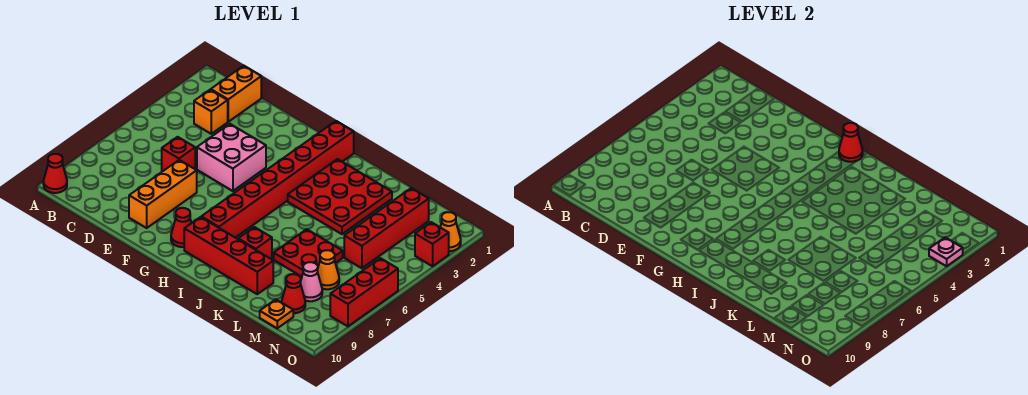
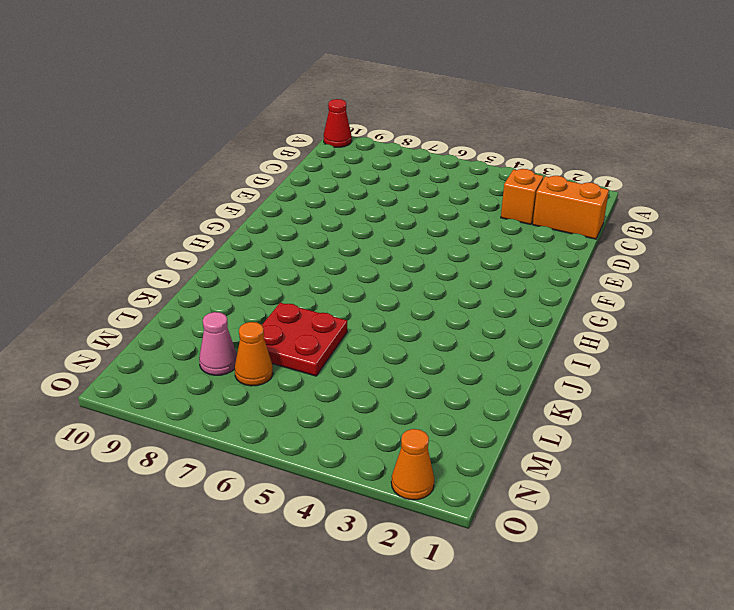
none -> red 1x1 brick [162,137,195,171]
none -> pink 2x2 brick [197,124,266,191]
none -> orange 1x3 brick [129,160,197,228]

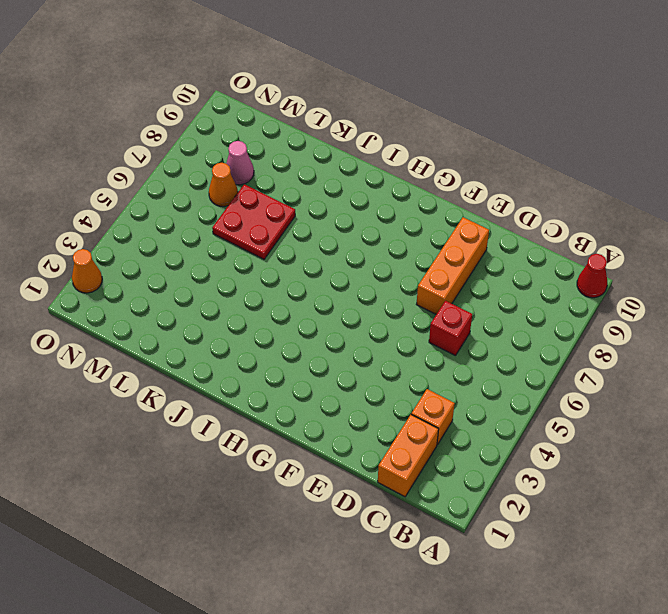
none -> pink 2x2 brick [197,124,266,191]
none -> red 1x1 cone [171,208,191,247]
none -> red 1x8 brick [202,121,354,238]

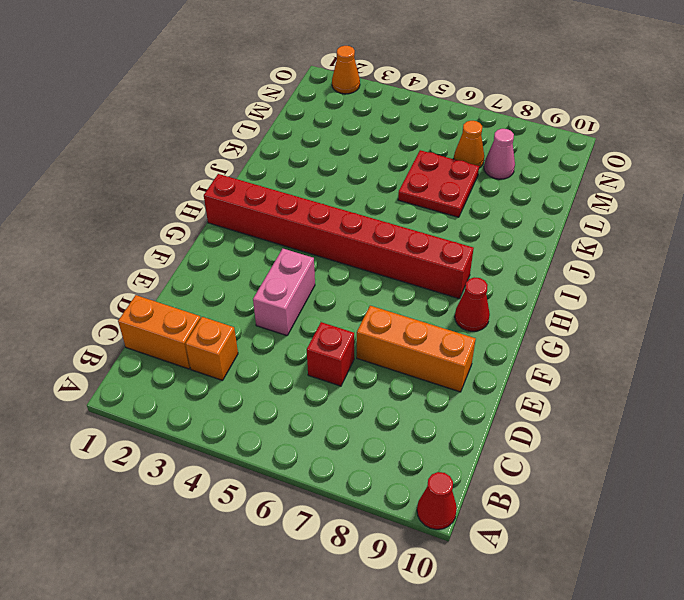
pink 1x2 brick [253,248,315,336] -> pink 2x2 brick [197,124,266,191]
none -> red 1x4 brick [184,217,273,294]
none -> red 3x3 plate [288,159,392,234]
none -> red 1x1 brick [238,227,272,259]

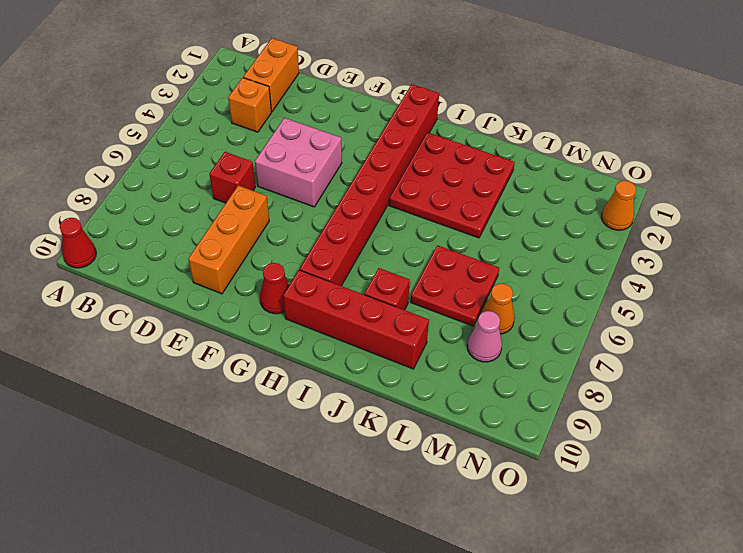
none -> red 1x4 brick [344,188,429,268]
none -> red 1x1 cone [282,274,305,313]
none -> orange 1x1 plate [260,299,293,328]

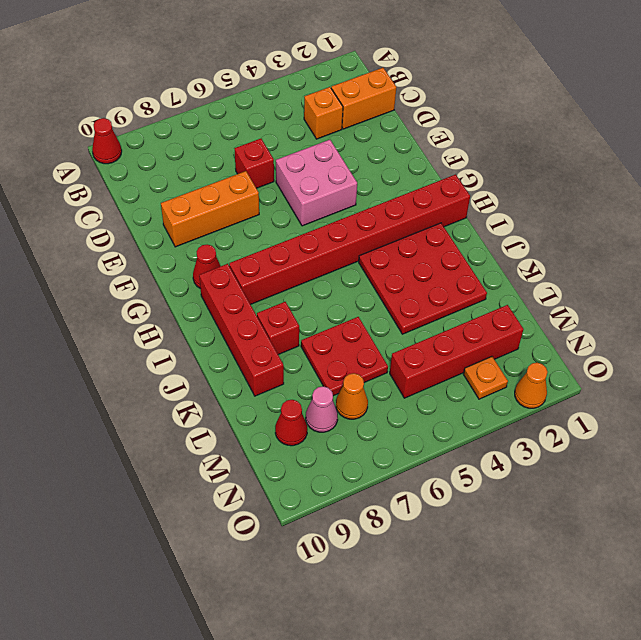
orange 1x1 plate [463,357,508,399] -> orange 1x1 plate moved to [260,299,293,328]
none -> red 1x1 brick [415,222,449,266]
none -> red 1x3 brick [330,258,398,326]
none -> red 1x1 cone [839,123,863,162]

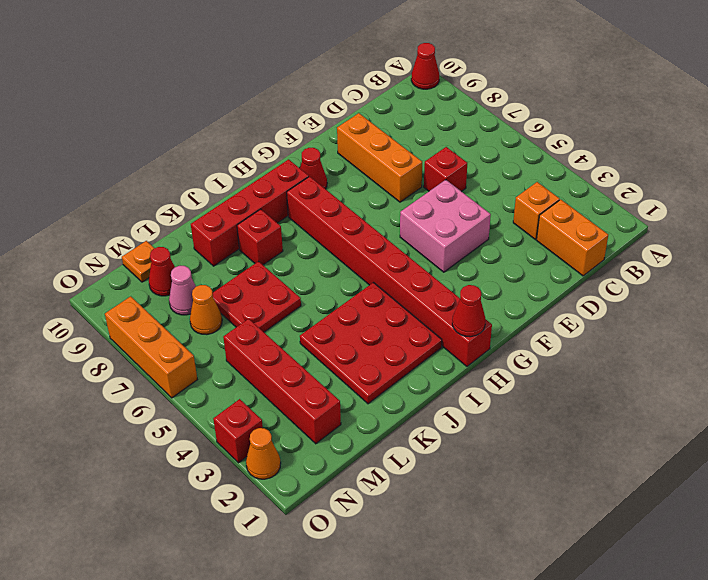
orange 1x3 brick [105,296,197,398] -> red 1x3 brick [330,258,398,326]
none -> pink 1x1 plate [929,237,963,266]

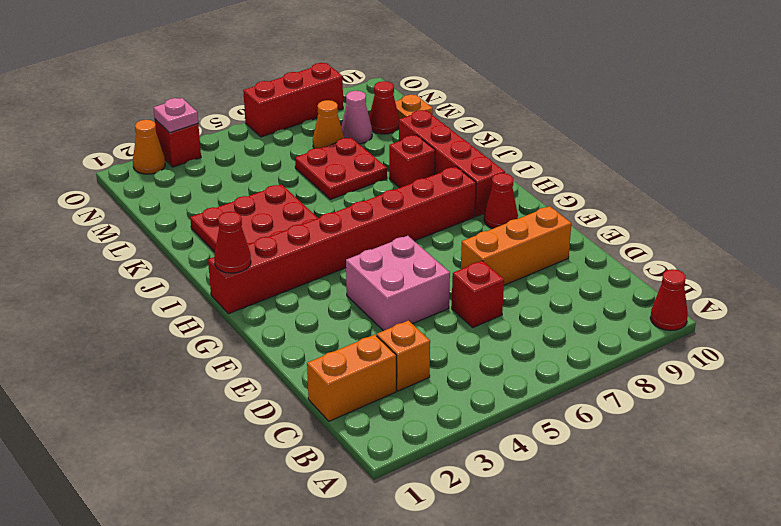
none -> red 1x4 brick [344,188,429,268]

